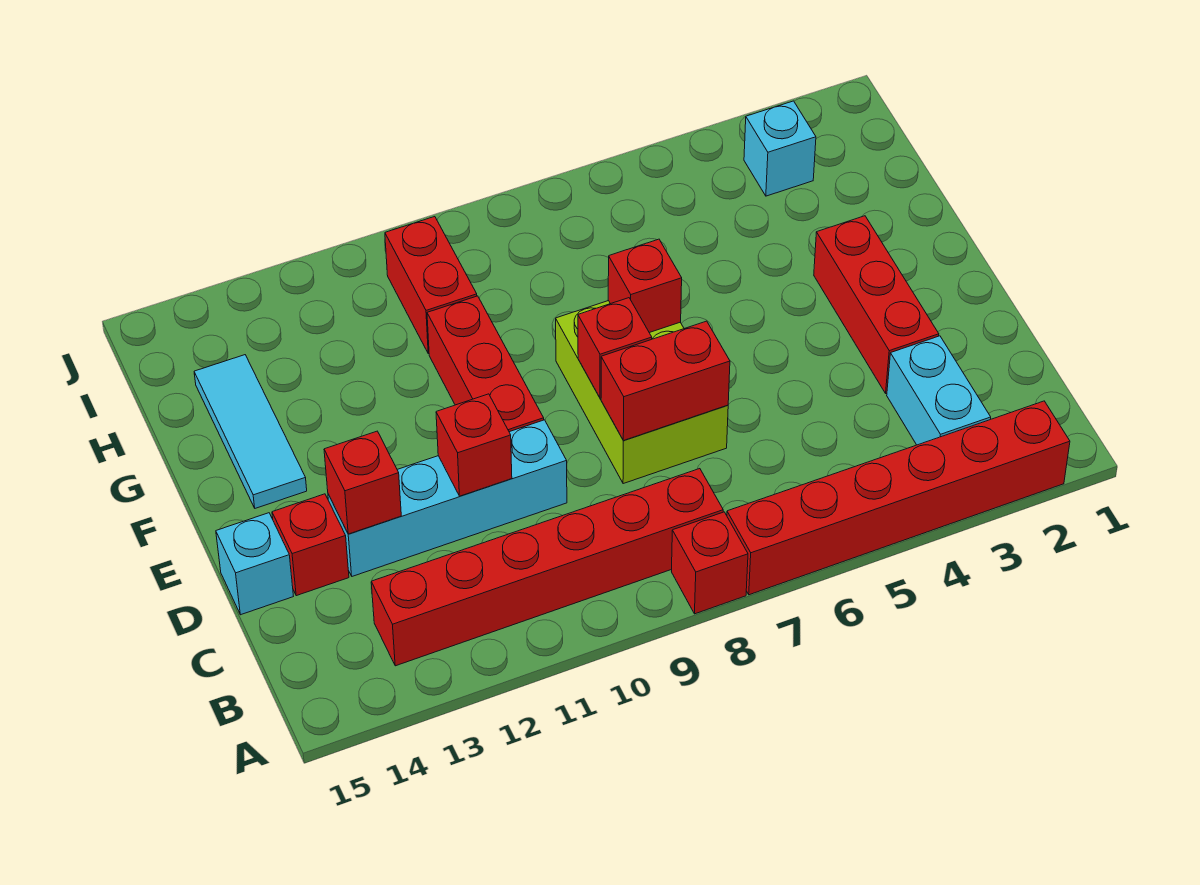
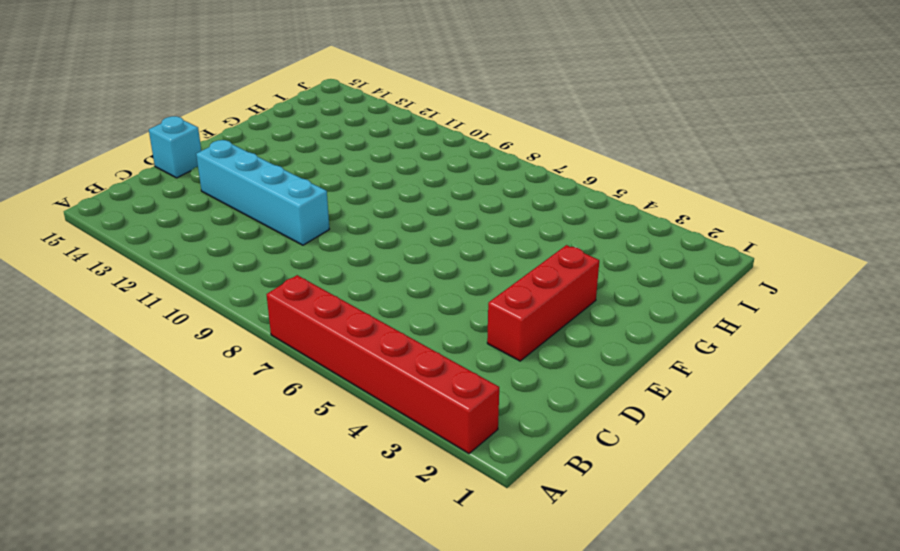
none -> red 1x1 brick [672,512,748,614]
none -> cyan 1x2 brick [887,336,991,445]
none -> red 1x6 brick [371,469,723,666]

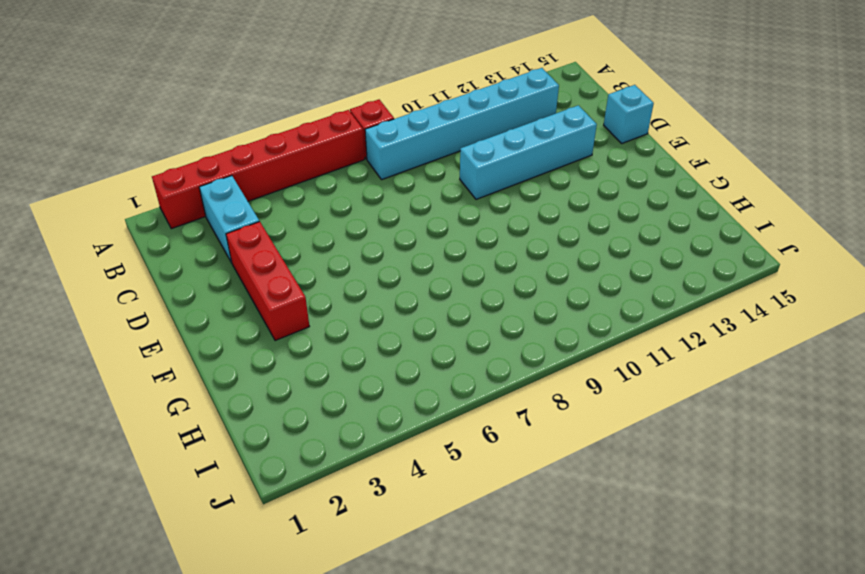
cyan 1x6 brick [365,68,559,180] -> red 1x6 brick [371,469,723,666]
none -> lime 2x3 brick [556,301,728,484]
none -> red 1x1 brick [272,494,349,596]
none -> red 1x3 brick [427,296,544,432]

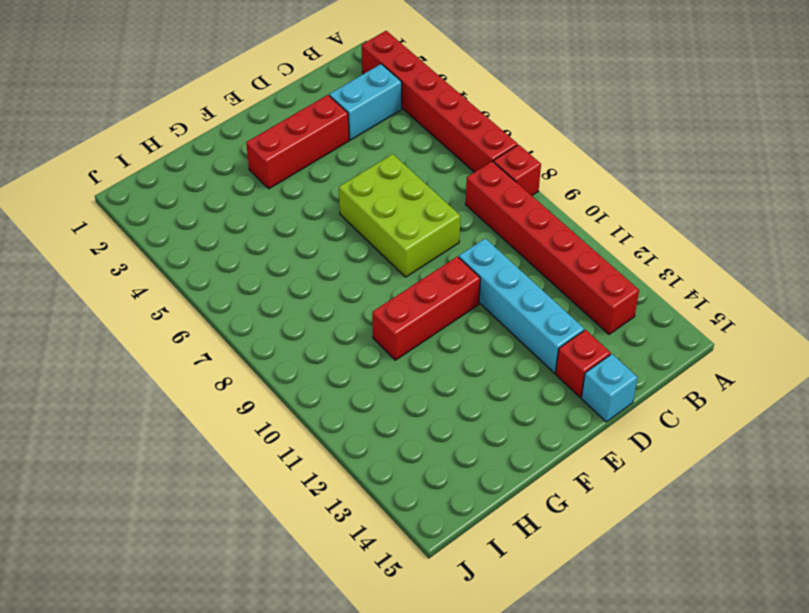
lime 2x3 brick [339,154,460,277] -> lime 2x3 brick turned to [556,301,728,484]
none -> cyan 1x3 tile [194,355,307,508]
none -> red 1x2 brick [385,217,477,354]
none -> cyan 1x1 brick [744,101,816,196]

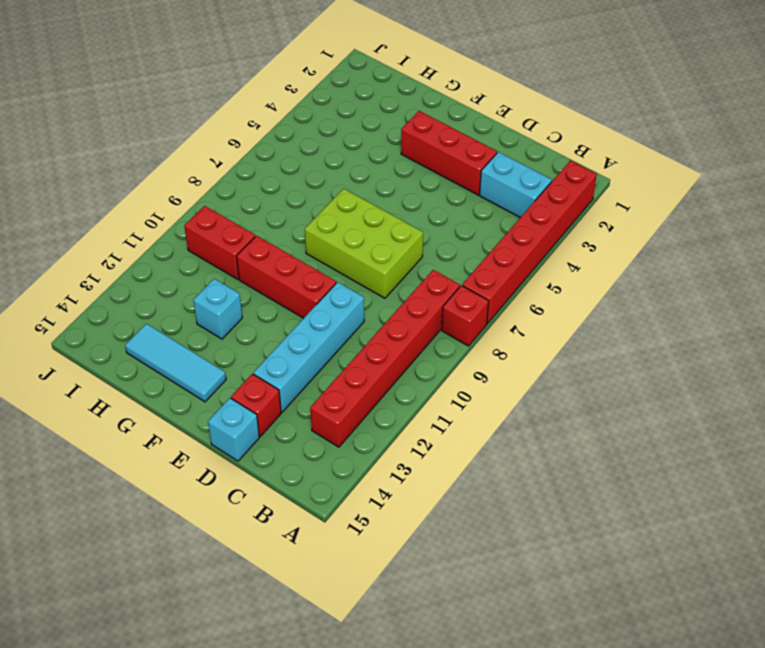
cyan 1x1 brick [193,279,242,339] -> cyan 1x1 brick moved to [744,101,816,196]
none -> red 1x2 brick [601,321,730,441]
none -> red 1x1 brick [436,394,512,496]
none -> red 1x1 brick [324,431,401,534]

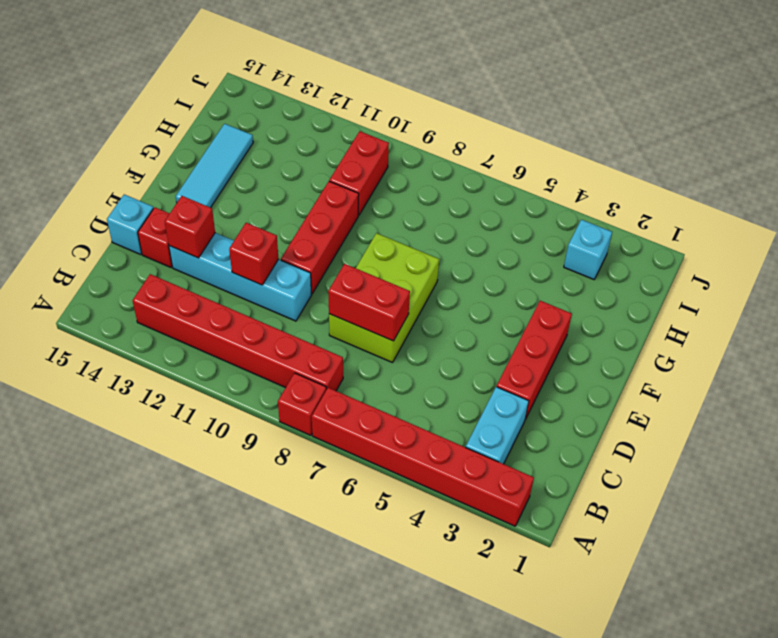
none -> red 1x1 brick [578,298,652,398]
none -> red 1x1 brick [608,239,682,333]

